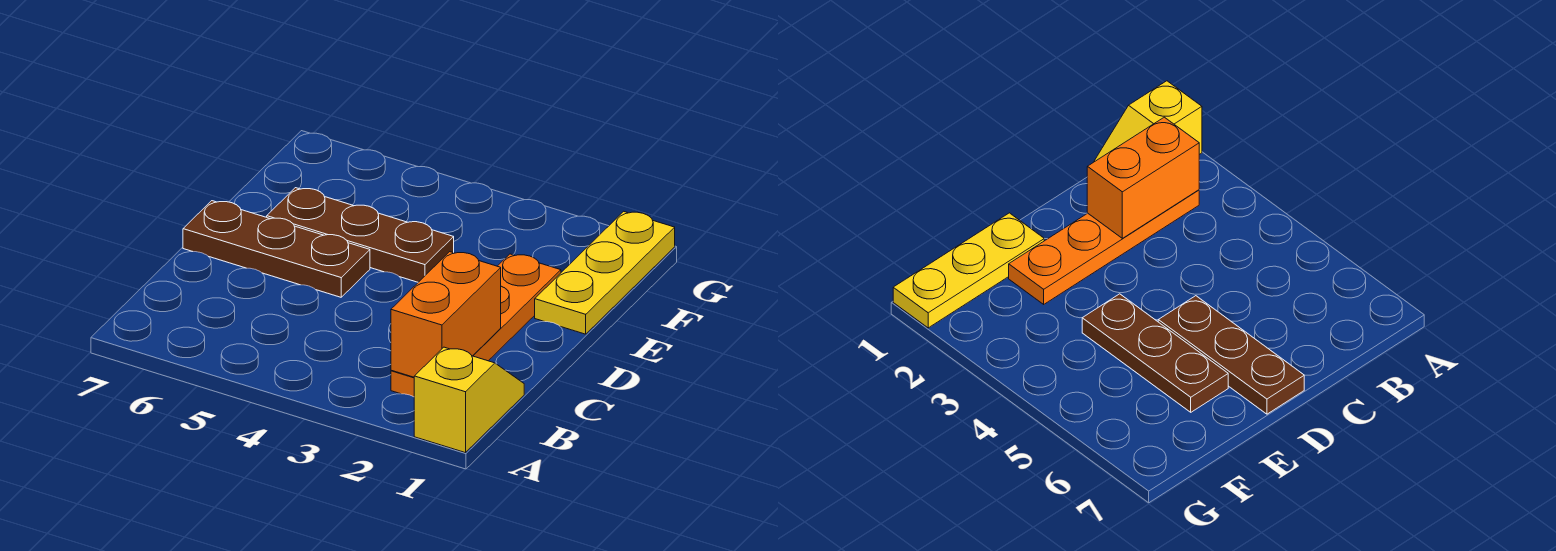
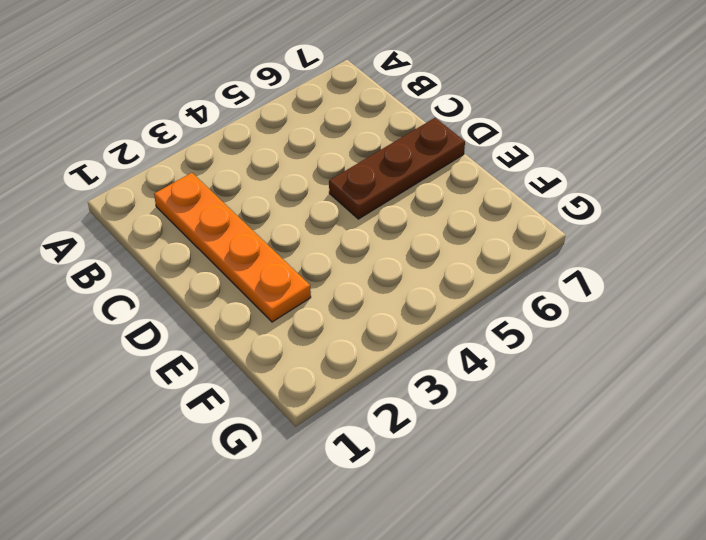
none -> yellow 1x2 slope [414,347,524,453]
none -> yellow 1x3 plate [535,211,675,334]

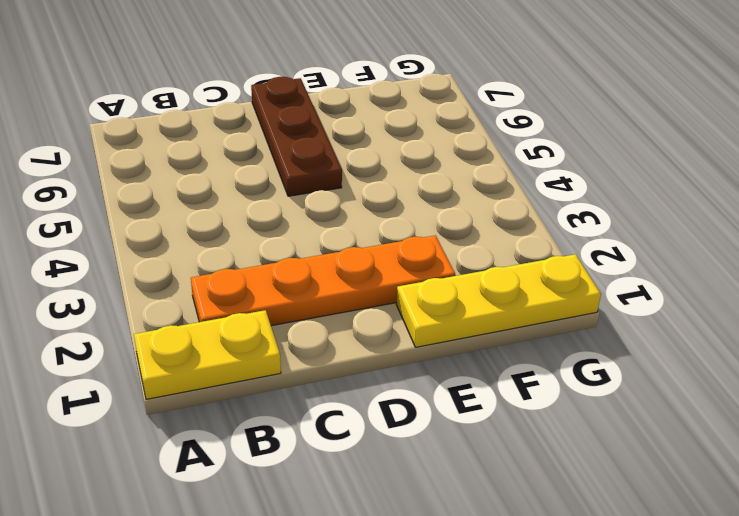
yellow 1x2 plate [134,310,281,399] -> yellow 1x2 slope [414,347,524,453]
none -> brown 1x3 plate [267,188,454,282]
none -> orange 1x2 brick [391,252,501,377]

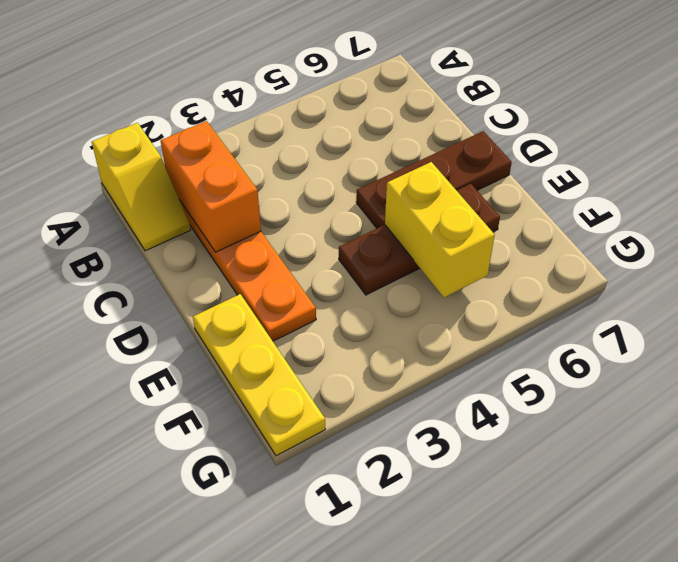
yellow 1x2 brick [385,162,495,297] -> none

